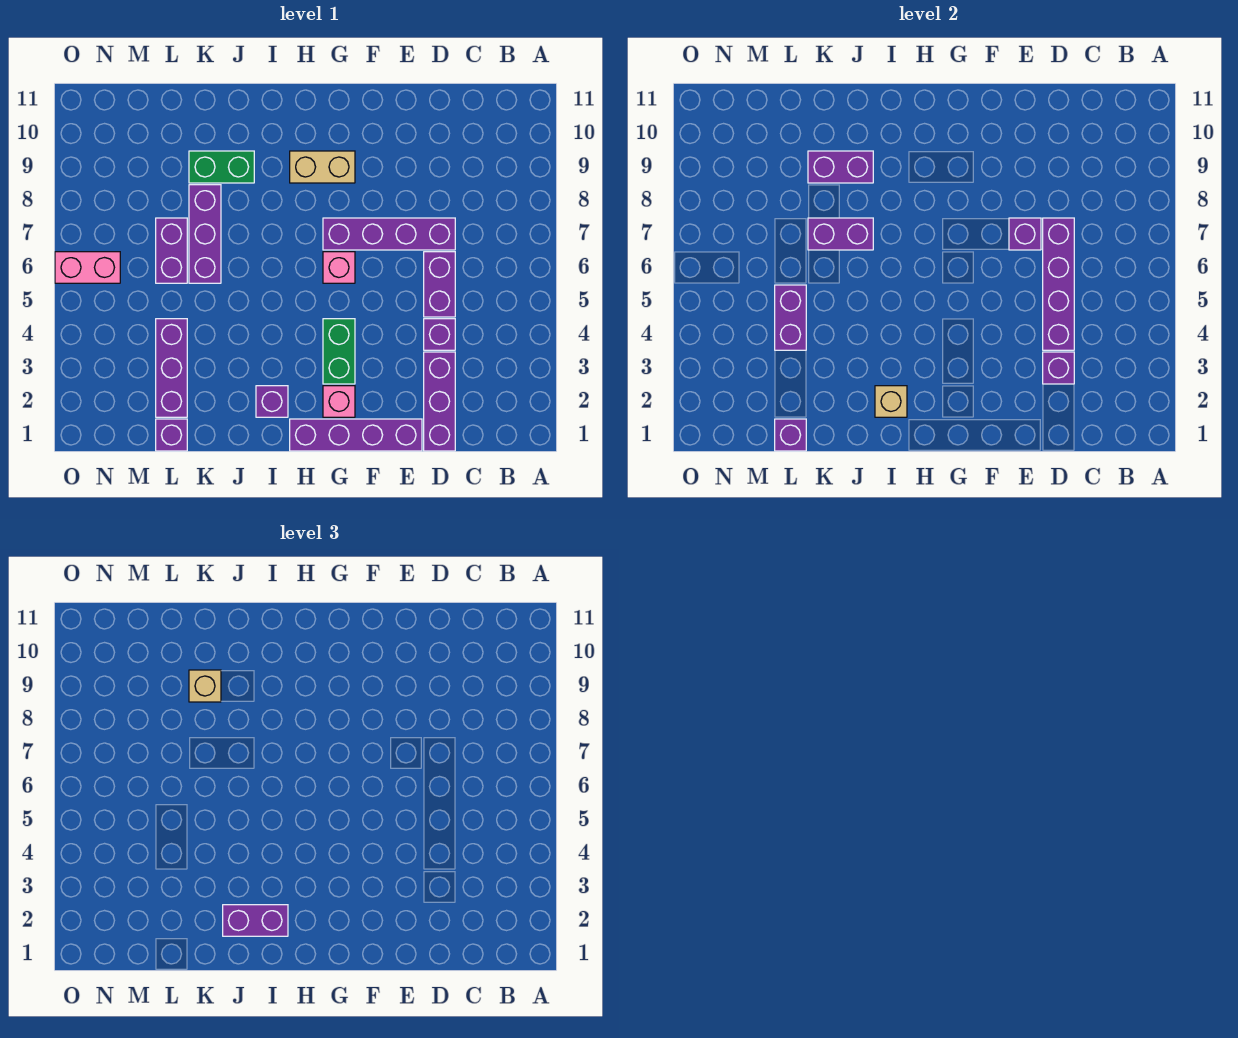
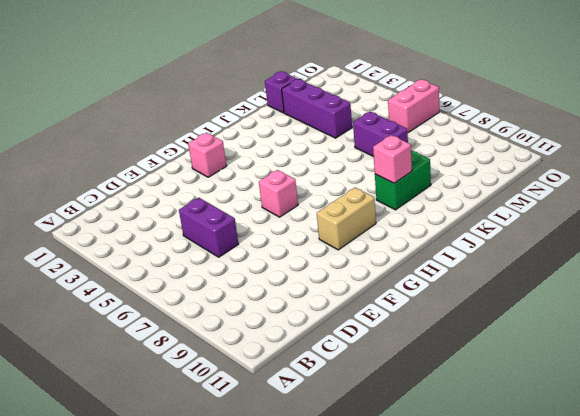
pink 1x1 brick [373,135,412,183] -> purple 1x2 brick [808,151,873,183]
none -> purple 1x3 brick [424,352,455,451]
none -> purple 1x1 brick [424,319,455,350]
none -> purple 1x4 brick [323,218,455,250]

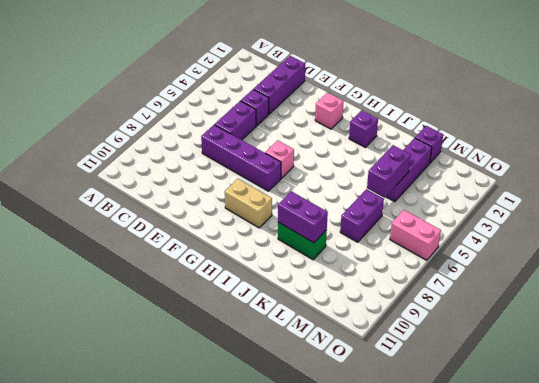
none -> purple 1x4 brick [290,419,422,451]
none -> green 1x2 brick [323,319,355,384]
none -> purple 1x3 brick [189,185,221,283]

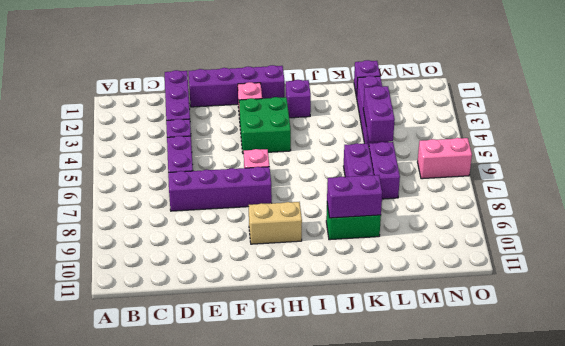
green 2x2 brick [239,97,291,154] -> green 1x2 brick [323,319,355,384]
none -> purple 1x1 brick [1043,352,1074,384]
none -> purple 1x4 brick [1043,218,1074,350]
none -> purple 1x1 brick [1009,218,1041,250]

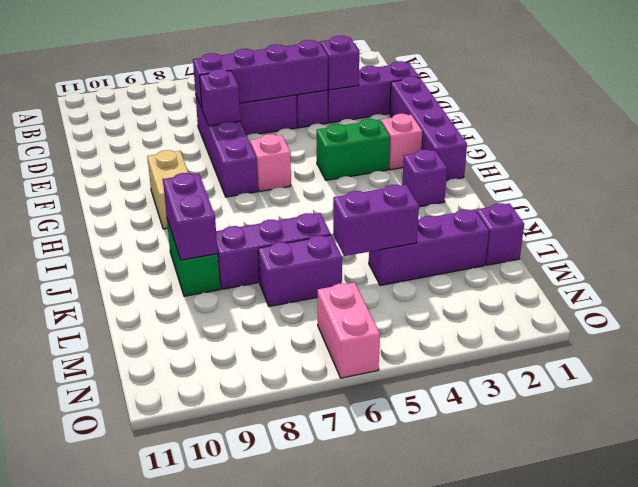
none -> tan 1x1 brick [875,386,907,417]
none -> purple 1x2 brick [808,218,873,250]
none -> purple 1x1 brick [775,419,806,451]

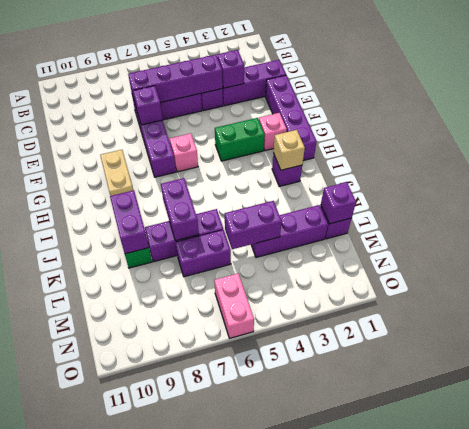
none -> purple 1x2 brick [223,905,288,936]
none -> tan 1x1 brick [189,670,221,702]

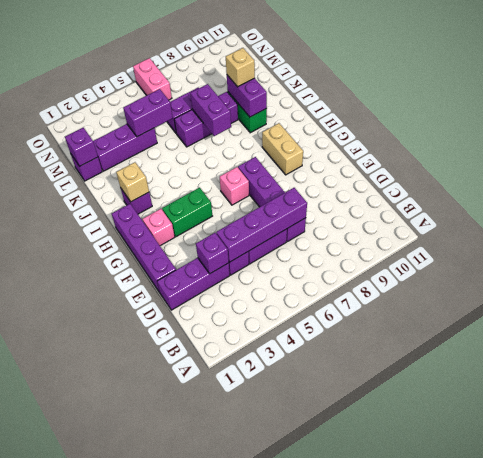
none -> purple 1x1 brick [1009,218,1041,250]
none -> purple 1x2 brick [223,905,288,936]

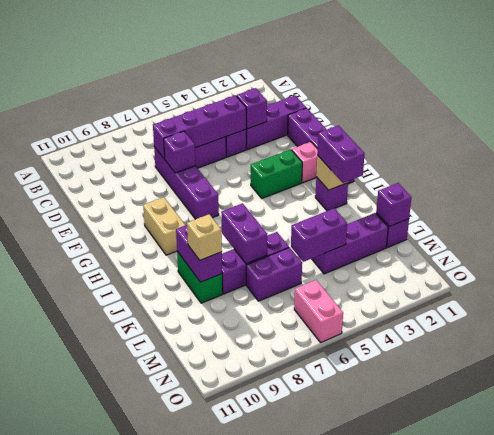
none -> pink 1x1 brick [323,252,355,283]

